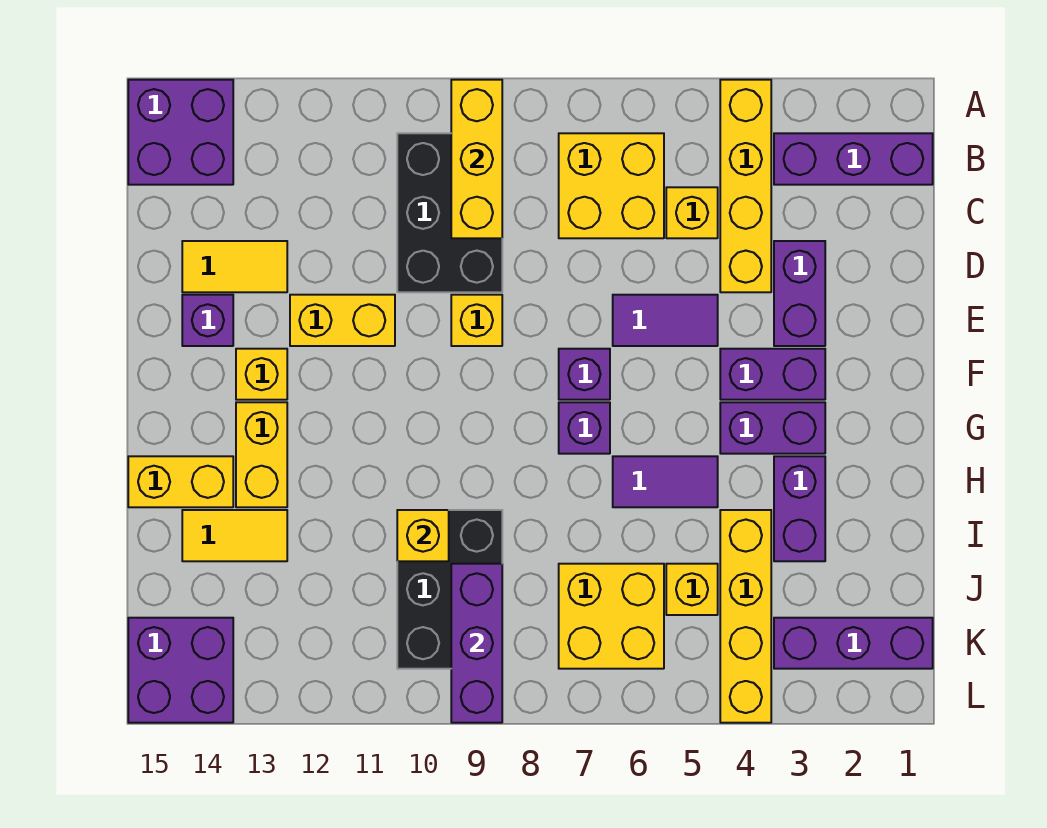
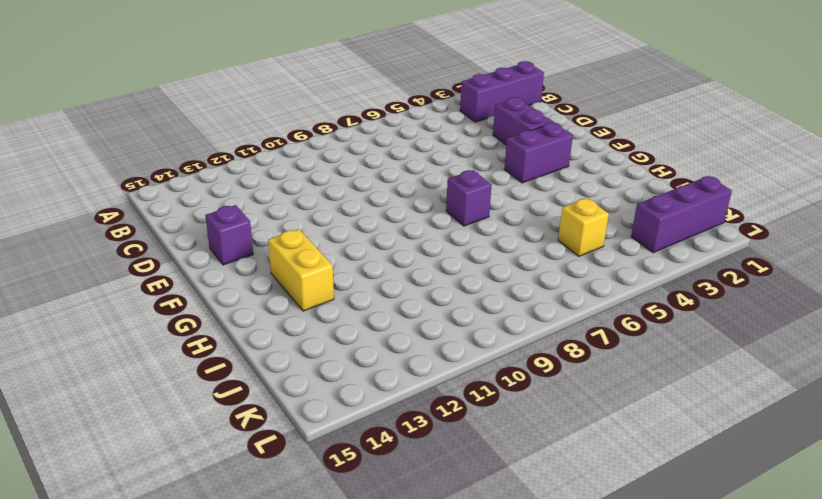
none -> yellow 1x4 brick [720,80,771,292]
none -> purple 2x2 brick [128,80,233,185]
none -> yellow 2x2 brick [559,133,664,238]
none -> black 2x3 brick [397,133,502,292]

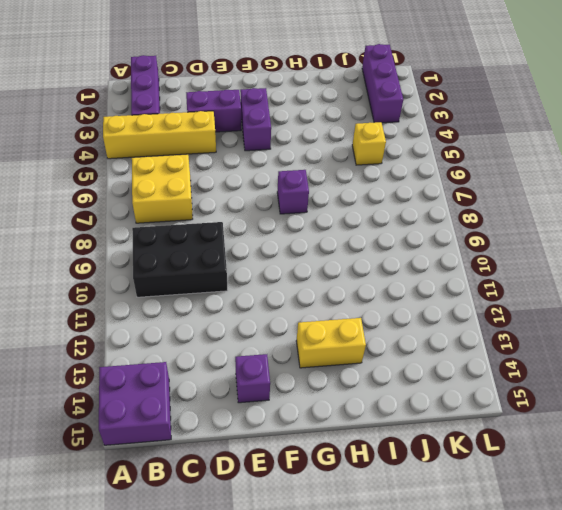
none -> yellow 1x1 brick [666,187,718,238]
none -> yellow 1x2 tile [182,241,287,292]
none -> purple 1x2 tile [613,295,718,346]
none -> yellow 1x1 brick [451,295,502,346]

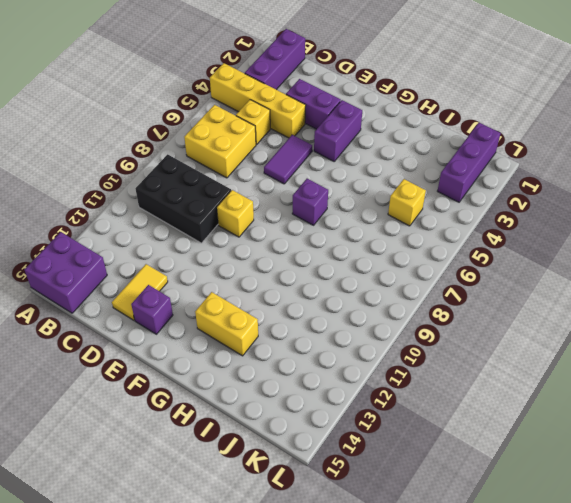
none -> yellow 1x2 brick [290,295,395,346]
none -> purple 1x1 brick [559,349,610,400]
none -> yellow 1x1 brick [236,349,287,400]
none -> purple 1x2 brick [720,402,825,454]

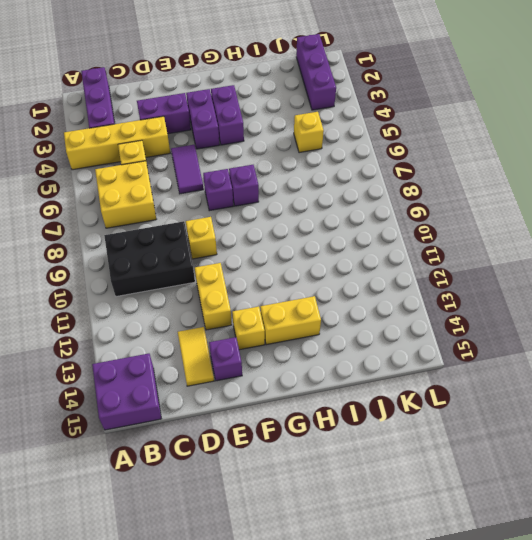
none -> purple 1x2 brick [774,456,825,561]
none -> purple 1x2 tile [613,456,718,507]
none -> yellow 1x2 brick [128,456,233,507]
none -> yellow 1x4 brick [720,510,771,723]

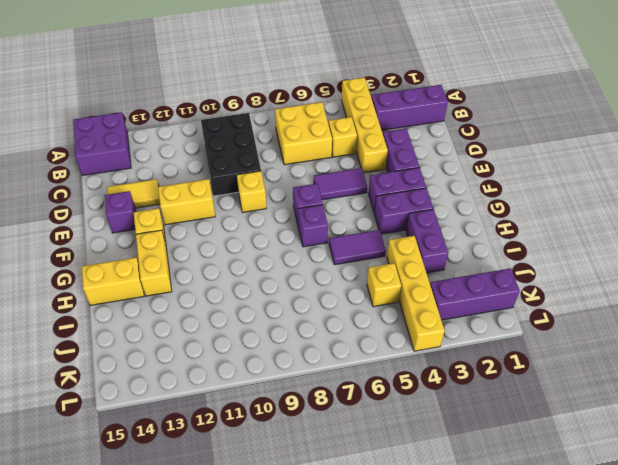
none -> black 2x3 brick [397,510,502,669]
none -> yellow 1x2 tile [182,510,287,561]
none -> yellow 2x2 brick [559,564,664,669]
none -> purple 2x2 brick [128,618,233,723]

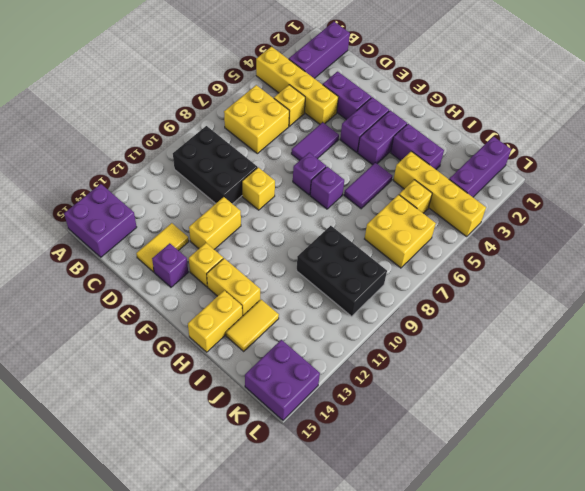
none -> yellow 1x3 brick [451,80,502,238]
none -> yellow 1x1 brick [397,510,449,561]
none -> purple 1x3 brick [451,564,502,723]

